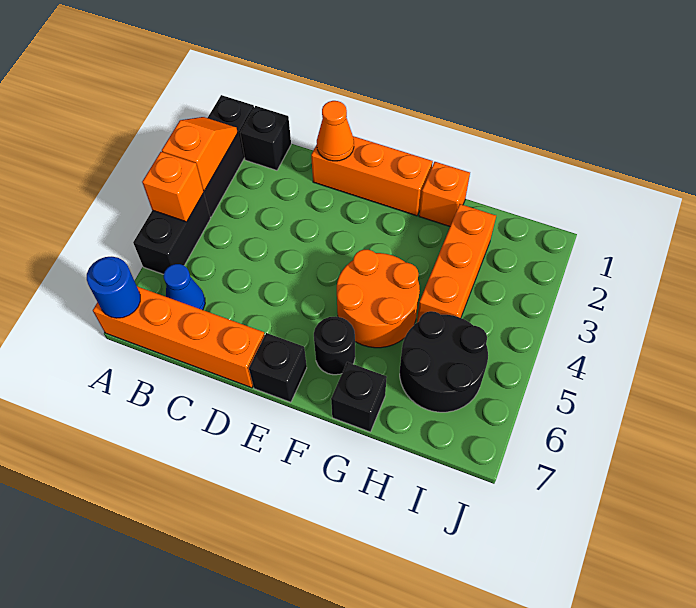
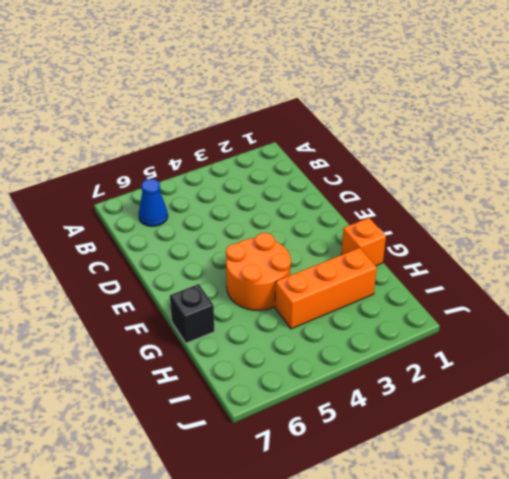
none -> black 1x3 brick [204,95,254,217]
none -> black 1x2 brick [133,193,211,274]
none -> orange 1x4 brick [93,287,265,388]

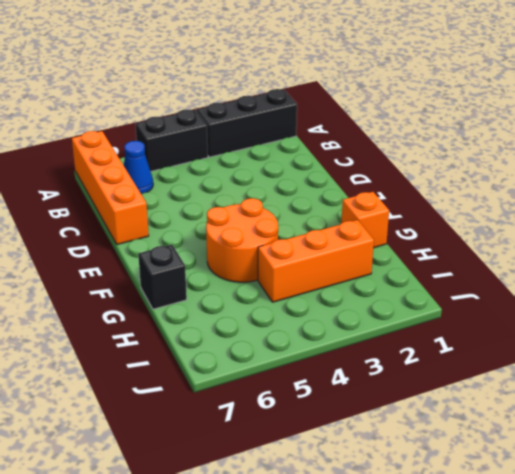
none -> black 1x1 brick [240,106,291,170]
none -> orange 1x3 brick [311,136,433,216]
none -> black 1x1 brick [249,333,307,402]

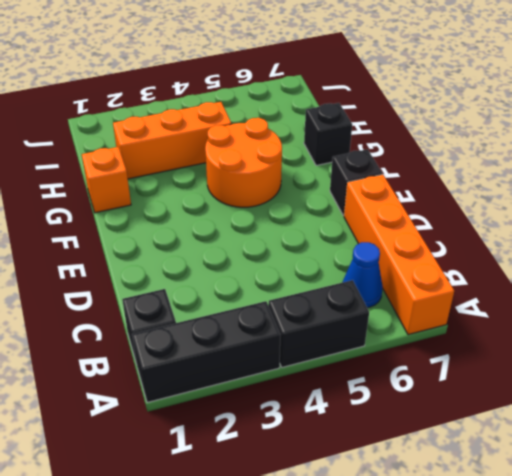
none -> orange 1x3 brick [311,136,433,216]
none -> black 1x1 round brick [314,316,355,375]
none -> black 2x2 round brick [400,311,488,412]

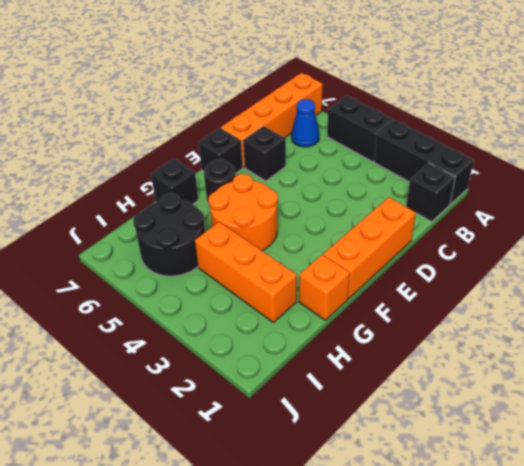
black 1x1 brick [243,126,286,181] -> none
none -> orange 1x2 slope [162,117,238,191]
none -> orange 1x1 brick [142,152,204,222]
none -> blue 1x1 round brick [87,257,140,318]

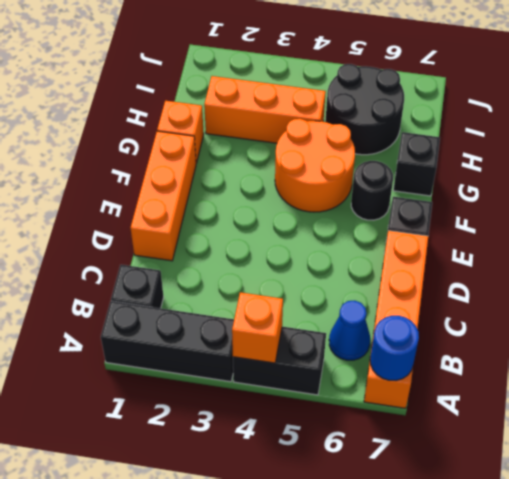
none -> orange 1x2 slope [162,117,238,191]
none -> orange 1x1 cone [317,101,354,161]

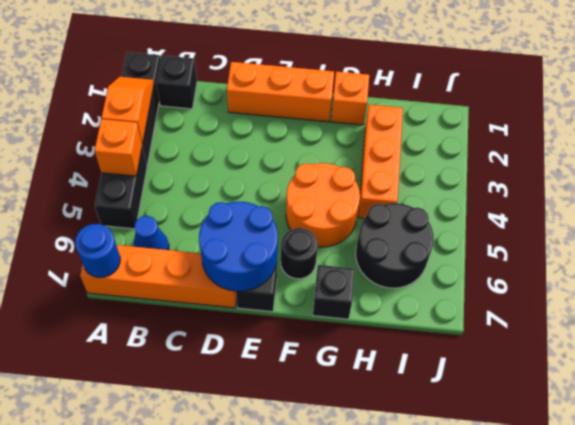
blue 2x2 round brick [199,201,278,291] -> none
none -> orange 1x1 cone [317,101,354,161]

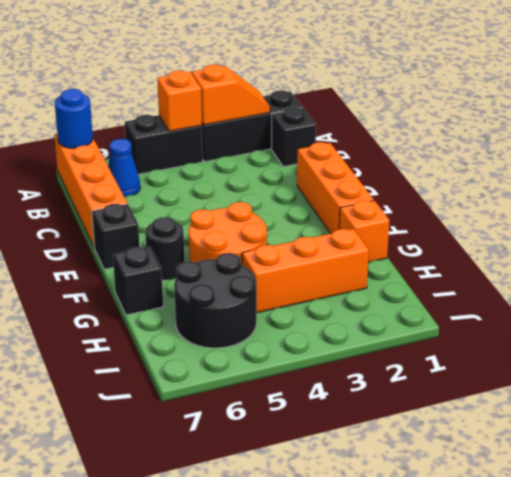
none -> orange 1x1 cone [317,101,354,161]

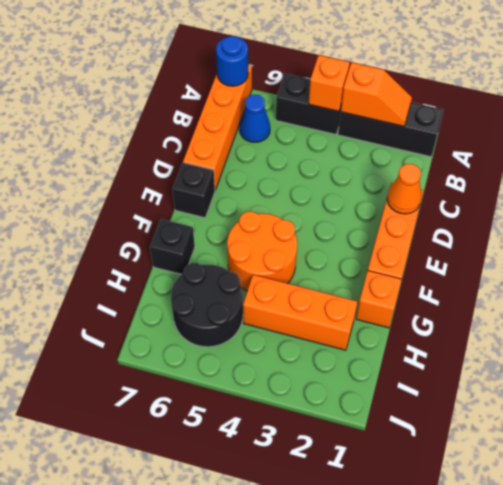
none -> black 1x1 brick [240,106,291,170]
none -> black 1x1 round brick [314,316,355,375]

